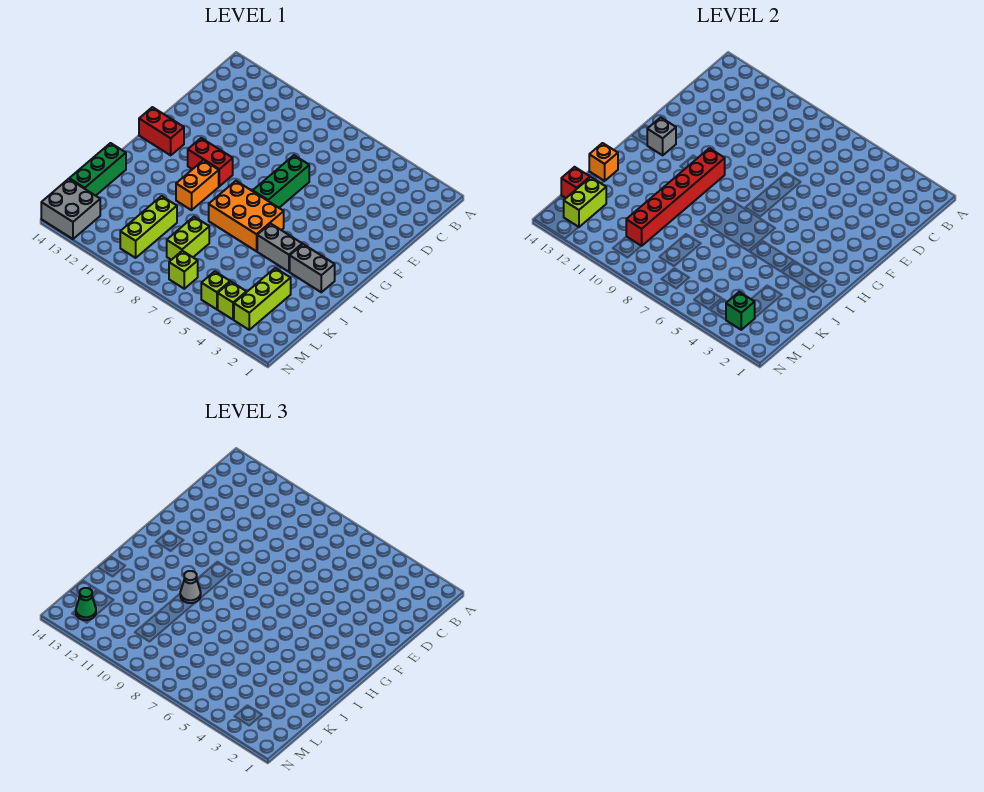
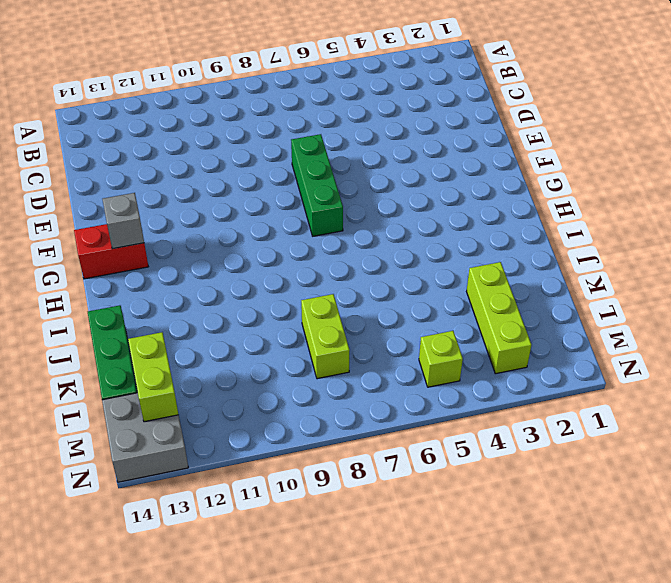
none -> red 1x2 brick [188,138,233,186]
none -> orange 2x3 brick [209,181,284,251]
none -> orange 1x2 brick [176,160,219,210]

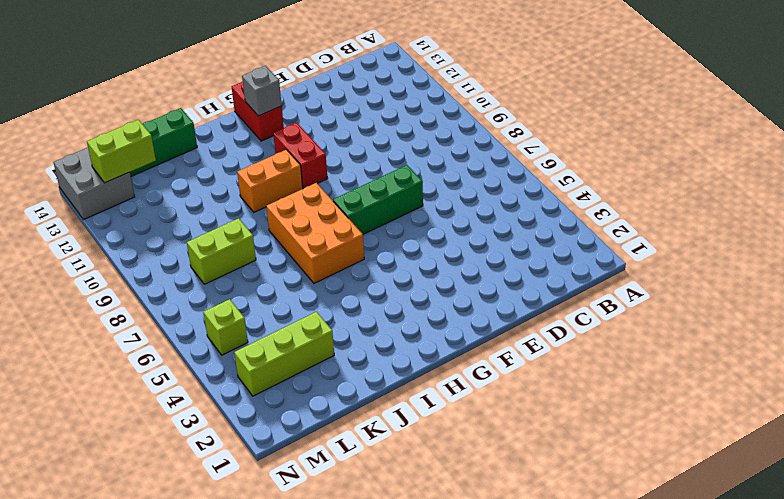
none -> grey 1x2 brick [290,244,335,292]
none -> grey 1x2 brick [257,224,302,272]
none -> lime 1x3 brick [120,196,177,258]

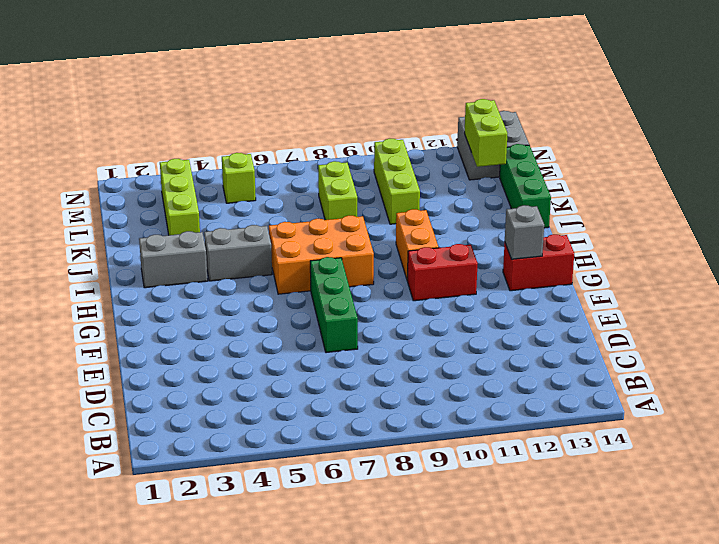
none -> lime 1x1 brick [218,282,246,320]
none -> lime 1x1 brick [169,251,198,289]
none -> red 1x6 brick [626,148,725,246]

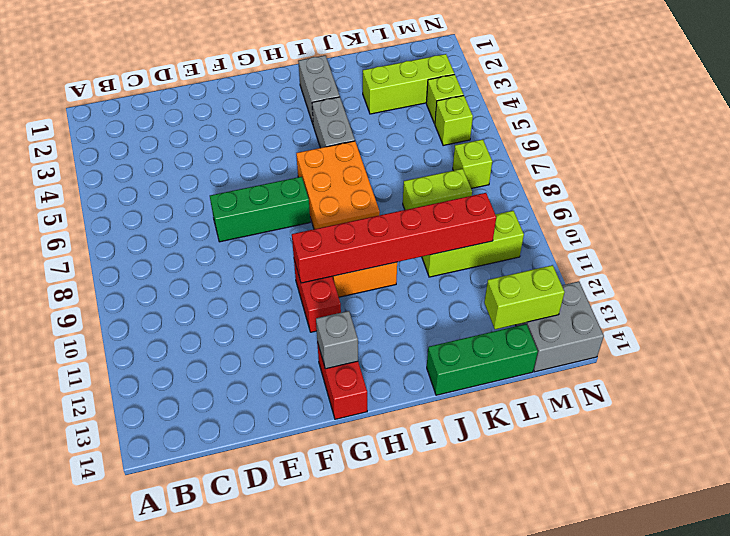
none -> orange 1x1 brick [589,143,618,181]
none -> red 1x1 brick [561,167,590,198]
none -> green 1x1 brick [726,292,755,330]

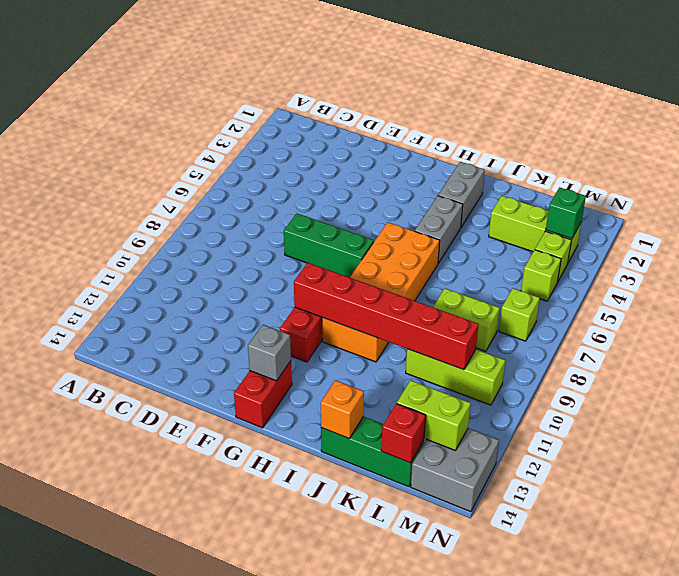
none -> grey 1x1 cone [180,571,201,603]
none -> green 1x1 cone [76,588,96,620]

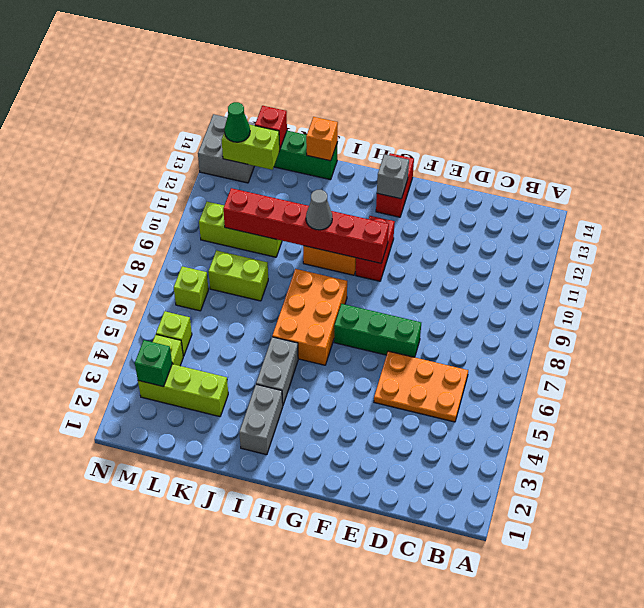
orange 2x3 plate [374,351,468,422] -> none

